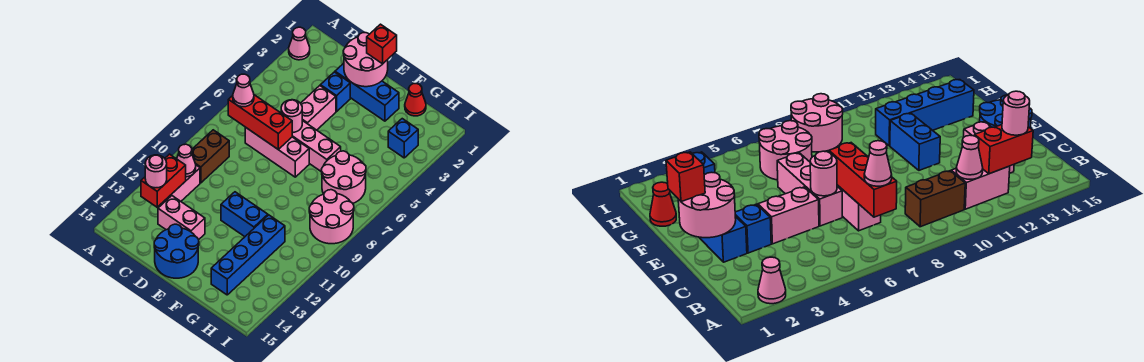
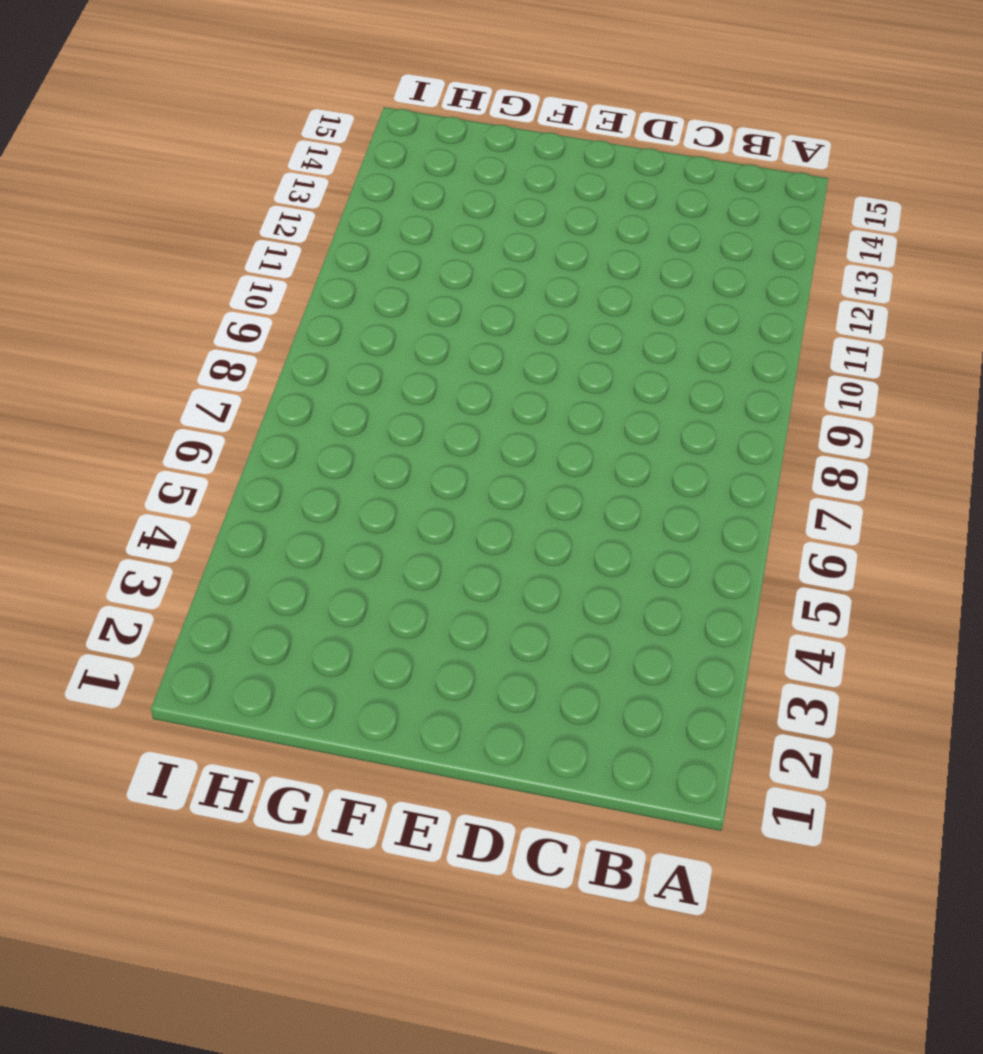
none -> pink 1x1 cone [289,27,310,60]
none -> brown 1x2 brick [192,130,229,183]
none -> pink 1x2 brick [162,165,200,204]

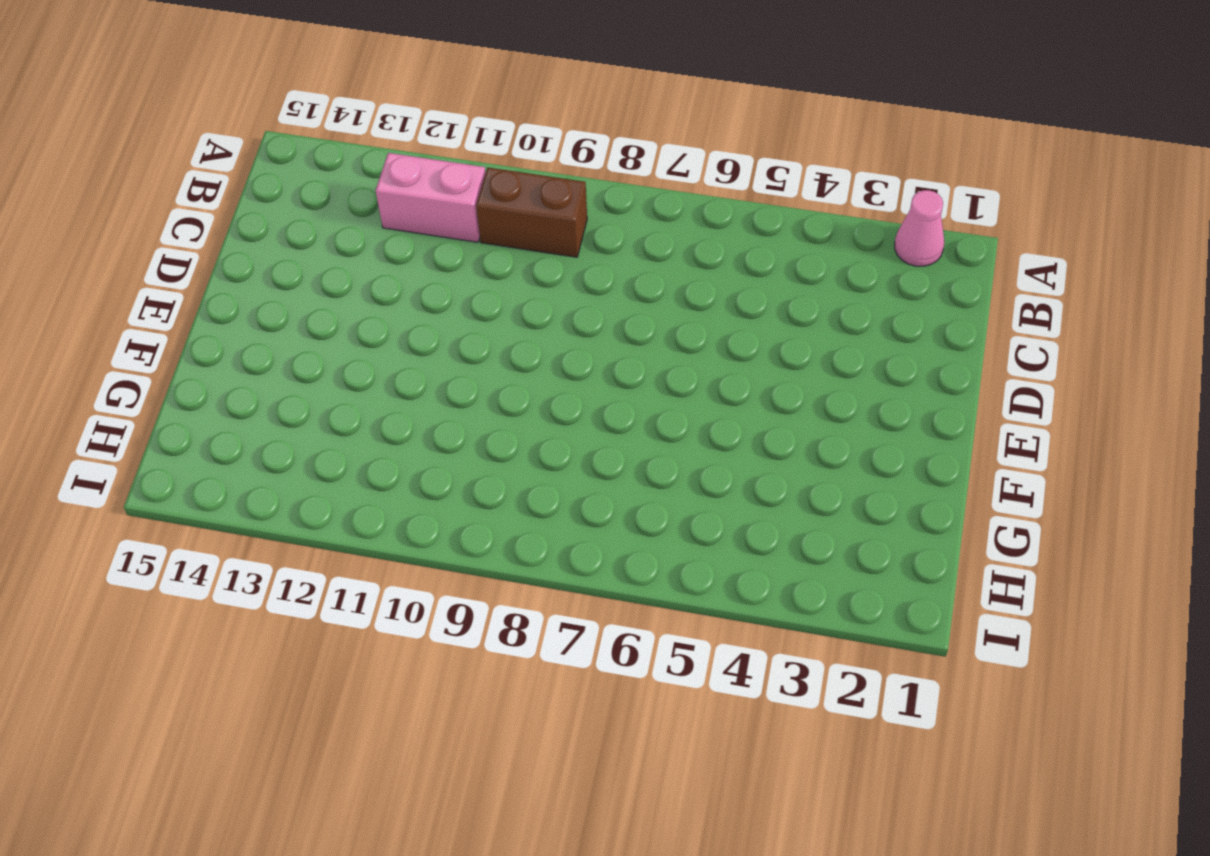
none -> pink 1x3 brick [245,127,309,177]
none -> pink 1x2 brick [158,196,205,239]
none -> blue 1x3 brick [335,63,399,121]

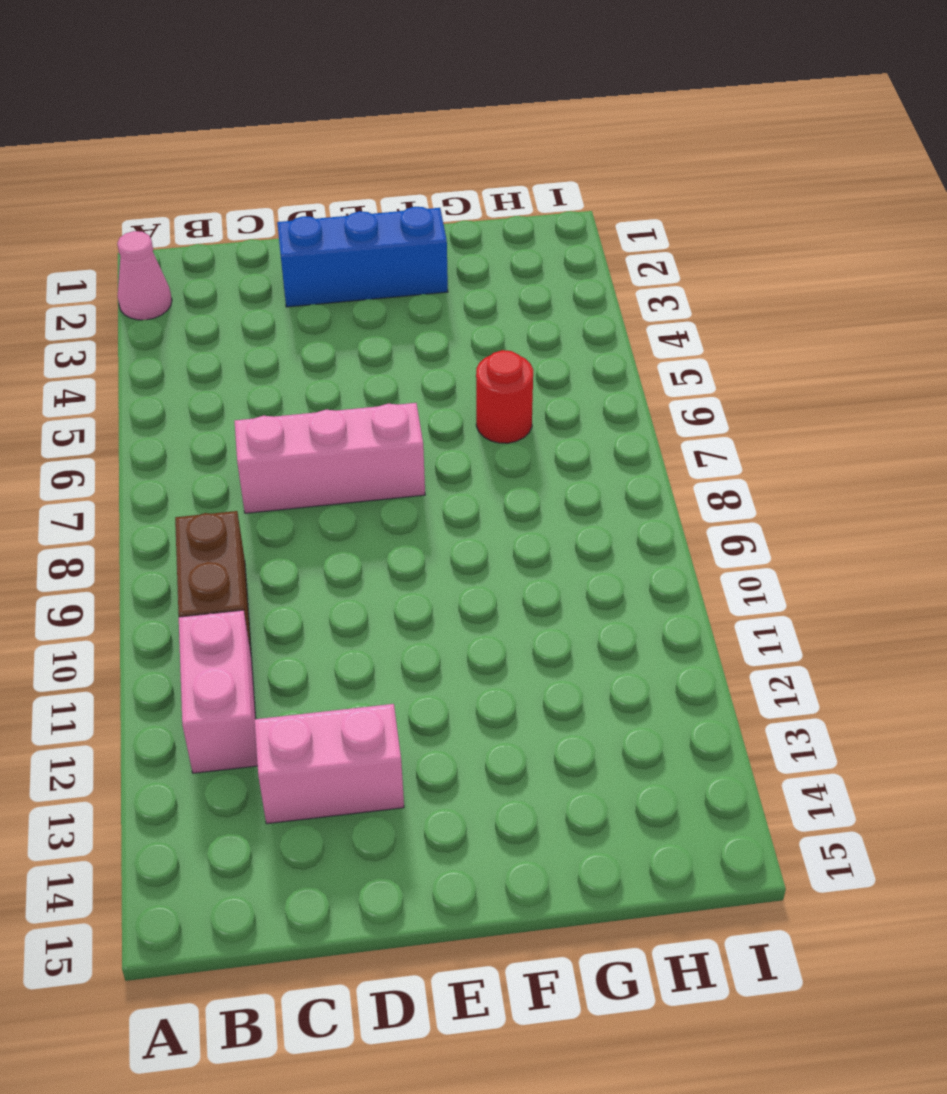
red 1x1 round brick [476,350,533,443] -> pink 2x2 round brick [321,151,366,203]
none -> blue 1x1 brick [320,72,350,111]
none -> pink 1x2 brick [301,86,336,130]
none -> pink 1x3 brick [292,120,341,171]

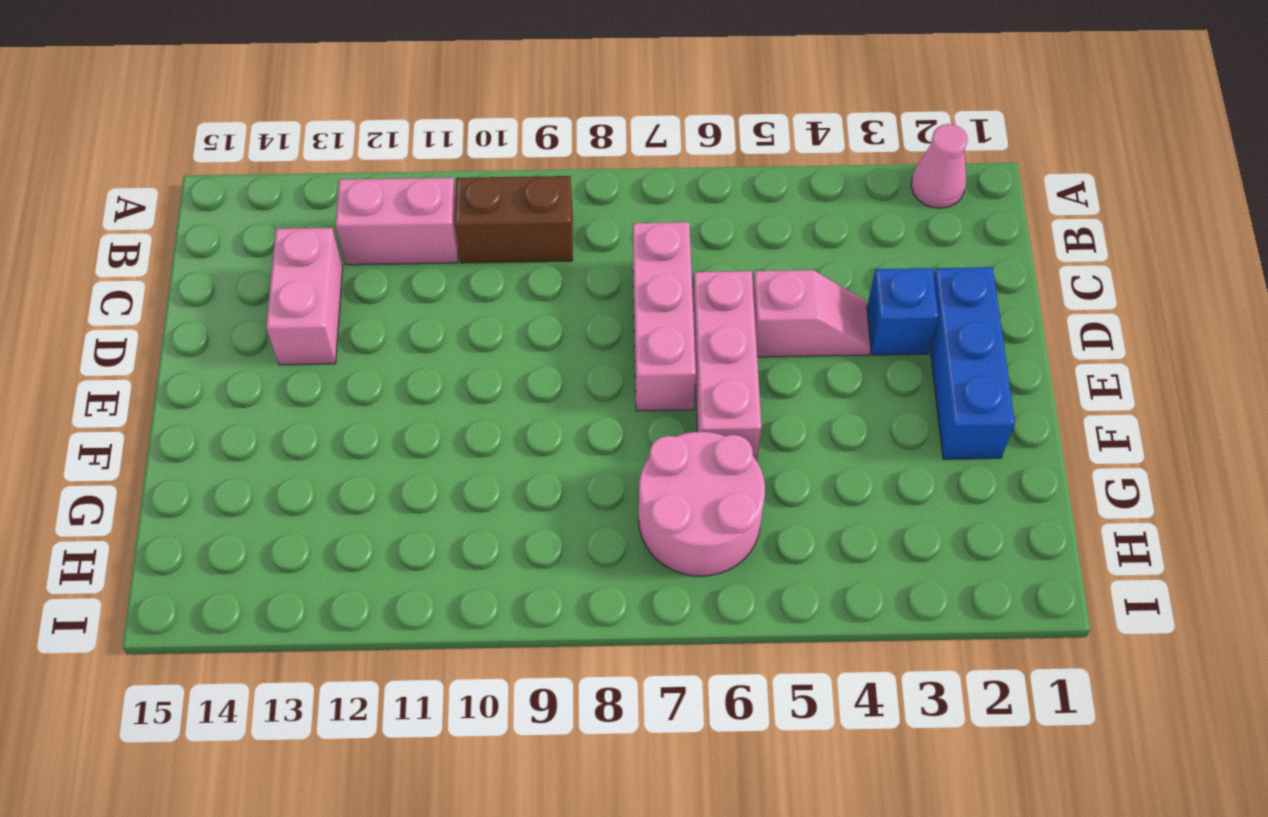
pink 1x2 slope [753,270,870,357] -> pink 1x2 brick [301,86,336,130]
none -> blue 2x2 round brick [154,224,199,278]
none -> blue 1x2 brick [221,192,268,237]
none -> red 1x1 cone [405,84,426,116]

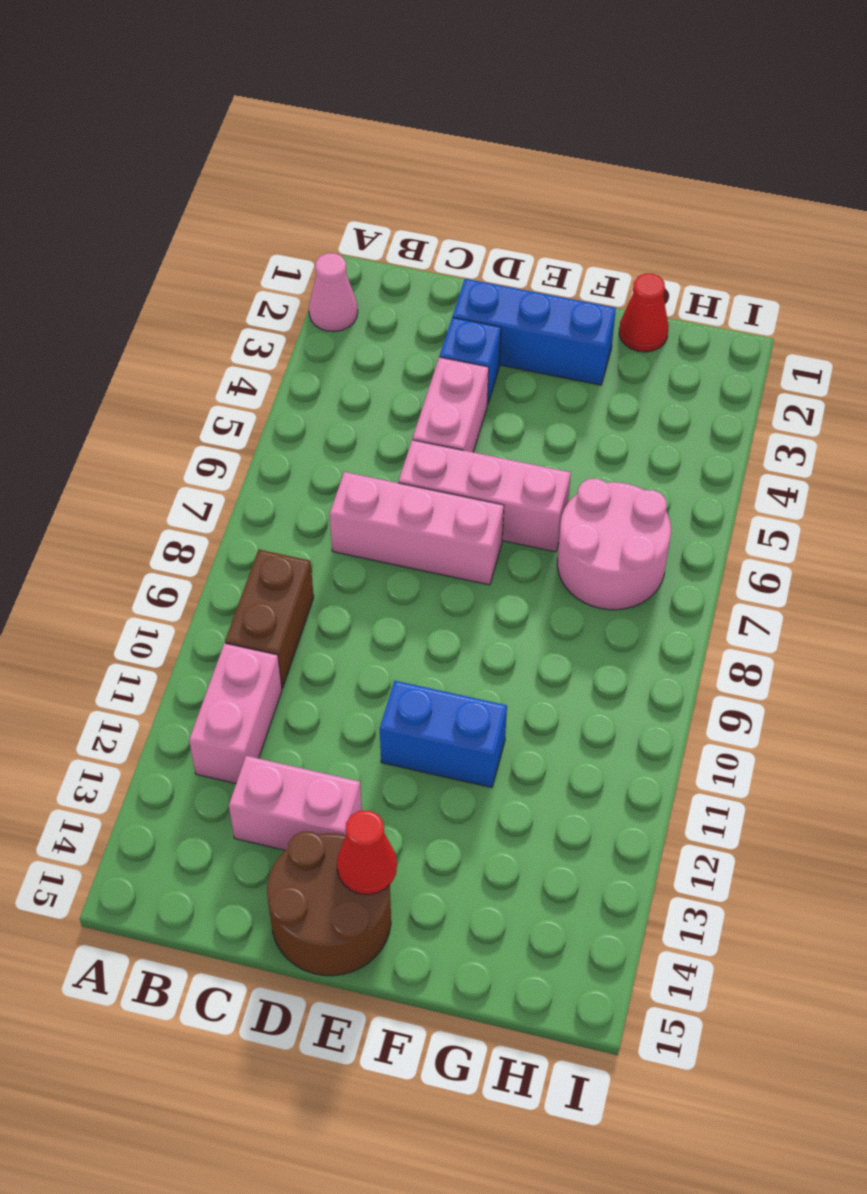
brown 2x2 round brick [267,832,391,976] -> blue 2x2 round brick [154,224,199,278]
red 1x1 cone [337,811,397,895] -> none
none -> blue 1x4 brick [211,215,285,295]
none -> blue 1x1 brick [388,119,418,158]
none -> pink 2x2 round brick [309,190,354,244]

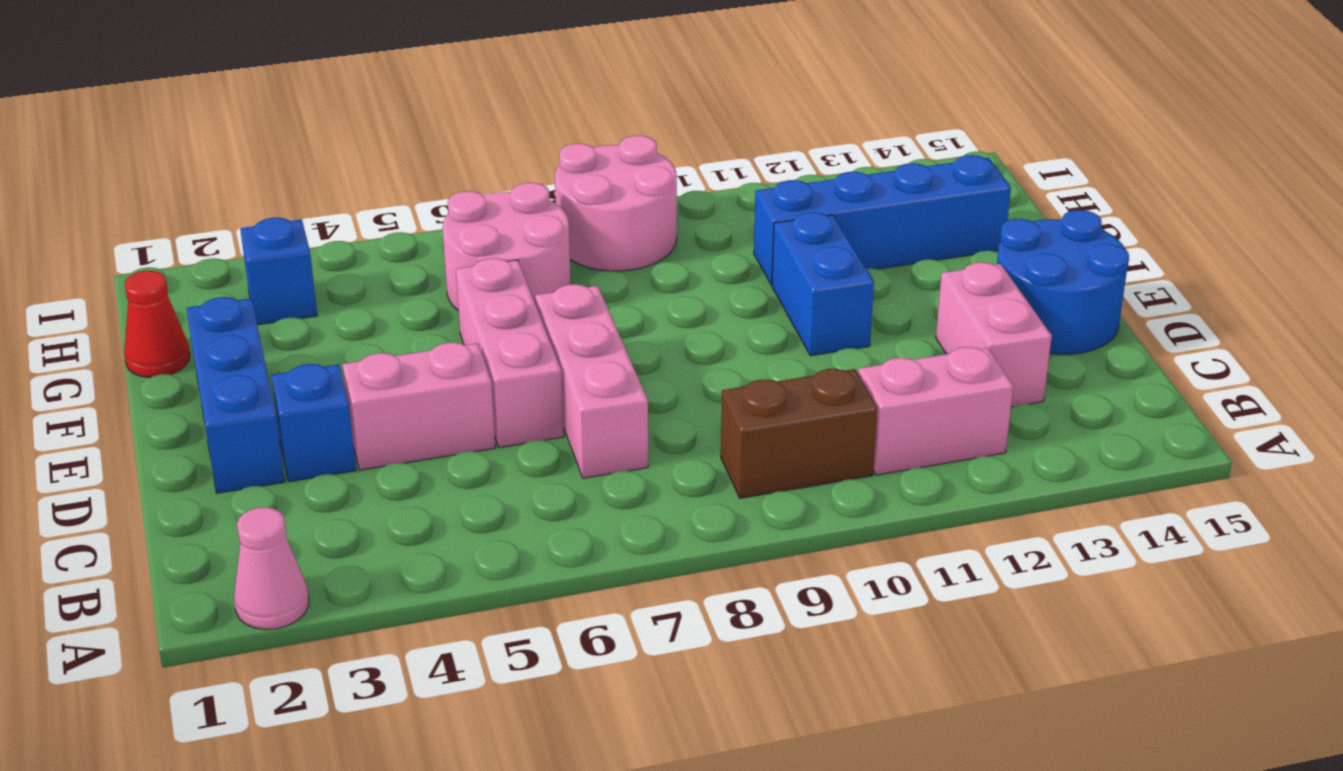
none -> red 1x3 brick [228,95,292,150]
none -> pink 1x1 cone [177,144,196,177]
none -> red 1x2 brick [141,154,186,207]

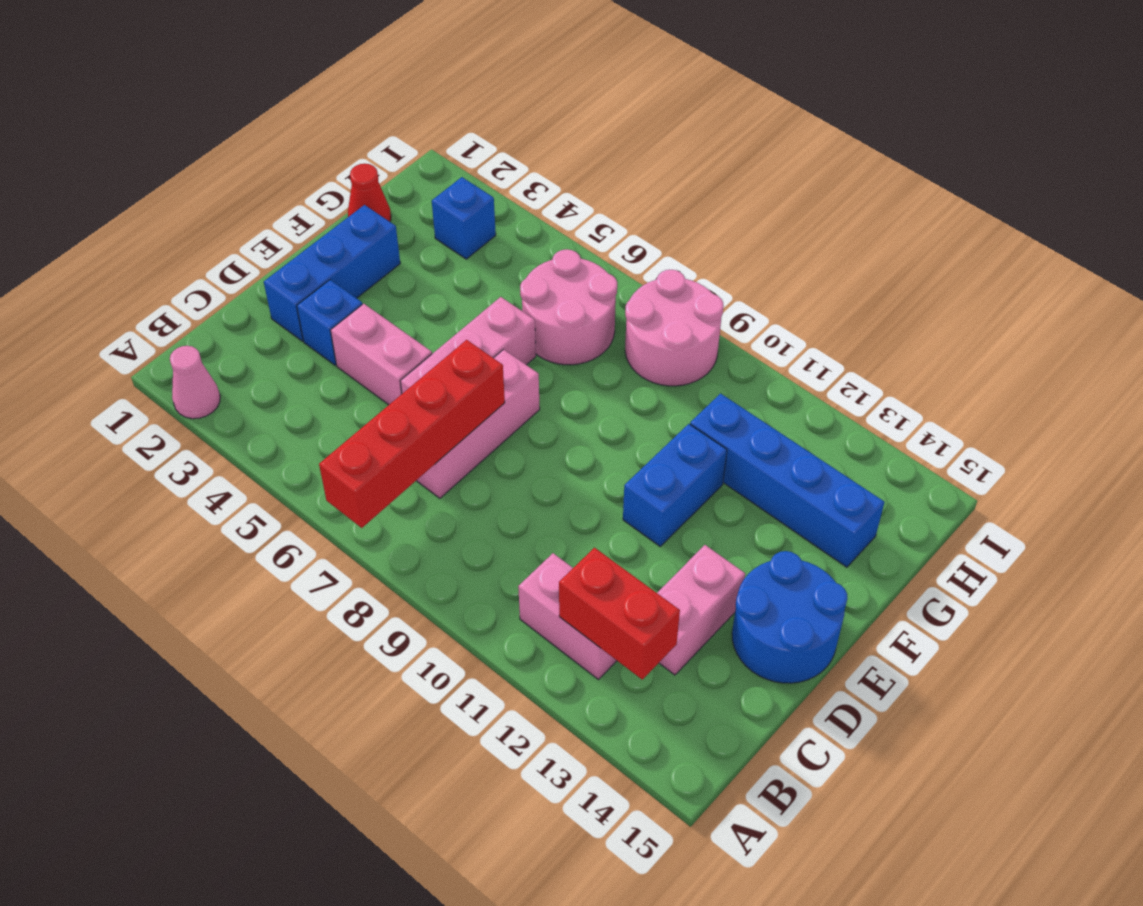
red 1x4 brick [319,340,505,528] -> red 1x3 brick [228,95,292,150]
none -> brown 1x2 brick [192,130,229,183]
none -> pink 1x1 cone [177,144,196,177]
none -> pink 2x2 round brick [343,33,388,87]

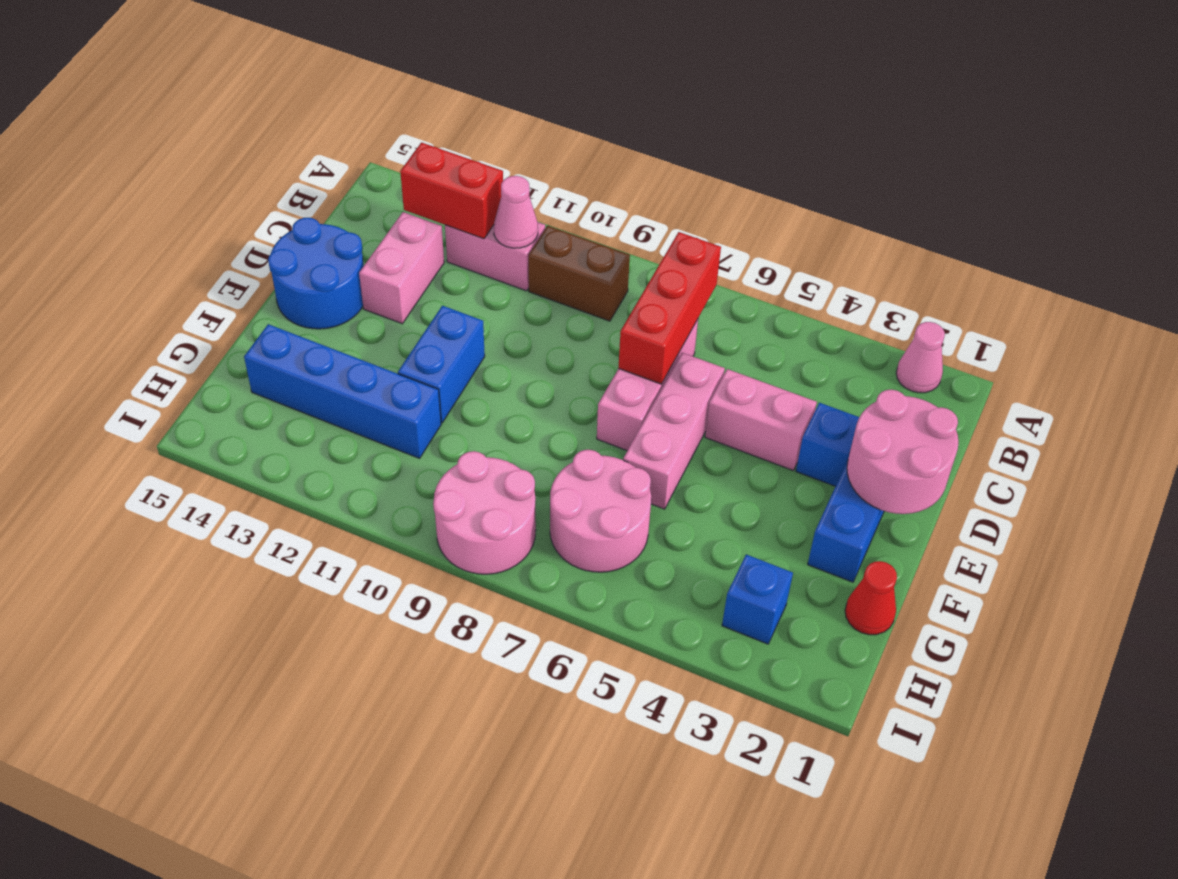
none -> pink 1x1 round brick [281,100,302,133]
none -> pink 1x1 cone [233,74,254,107]
none -> pink 1x1 round brick [145,155,167,188]

